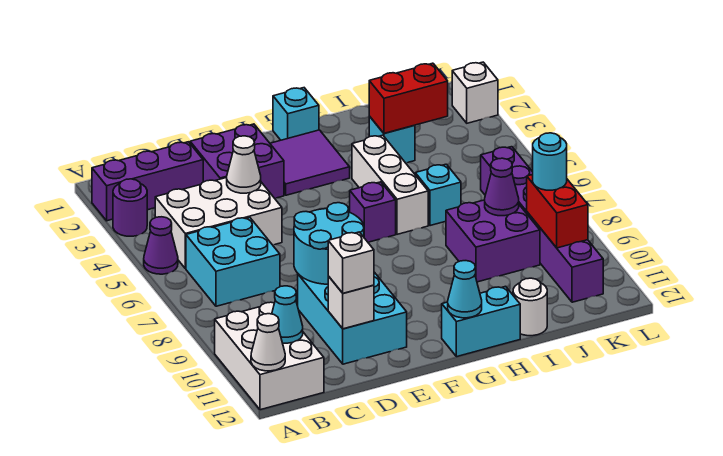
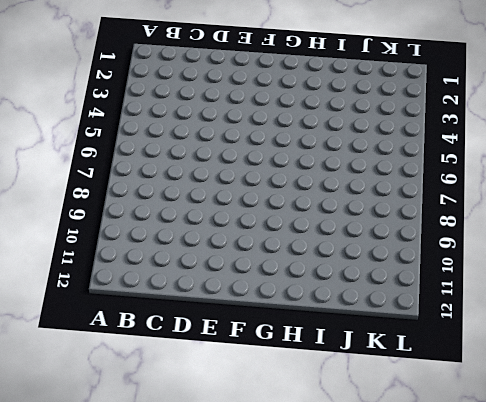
none -> purple 1x3 brick [92,142,203,221]
none -> purple 1x1 round brick [113,179,147,236]
none -> purple 1x1 cone [144,217,178,274]
none -> white 2x3 brick [215,302,324,410]

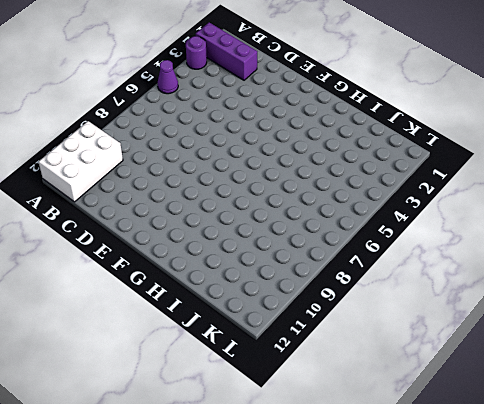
none -> white 2x3 brick [155,178,282,269]
none -> cyan 2x2 brick [186,217,280,306]
none -> purple 2x2 brick [190,124,284,198]
none -> cyan 2x3 brick [298,272,407,364]

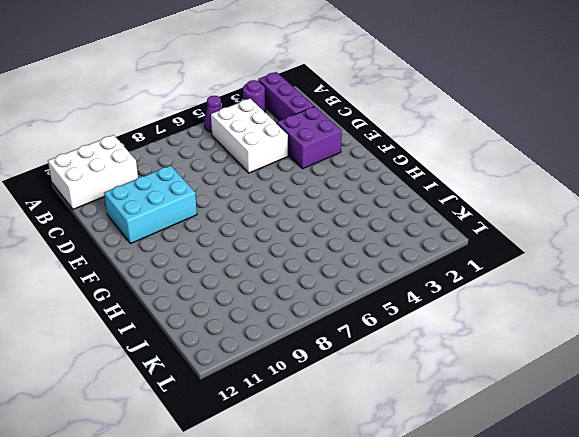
none -> cyan 2x2 brick [186,217,280,306]
none -> purple 2x2 tile [270,130,350,195]
none -> cyan 1x1 brick [273,88,319,140]
none -> purple 1x1 brick [350,182,396,242]

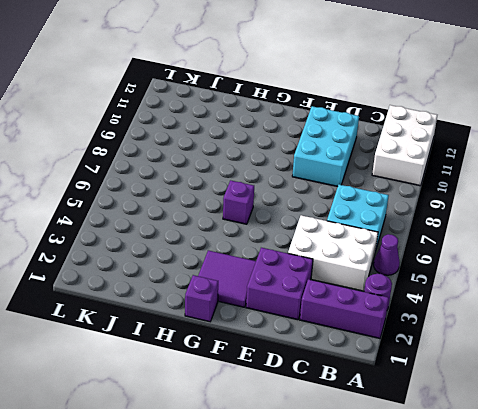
purple 1x1 brick [185,275,218,322] -> cyan 1x1 brick [273,88,319,140]
none -> cyan 1x2 brick [442,286,520,357]
none -> white 1x3 brick [352,135,428,234]
none -> cyan 1x1 brick [369,116,415,163]
none -> cyan 1x1 brick [415,164,461,226]

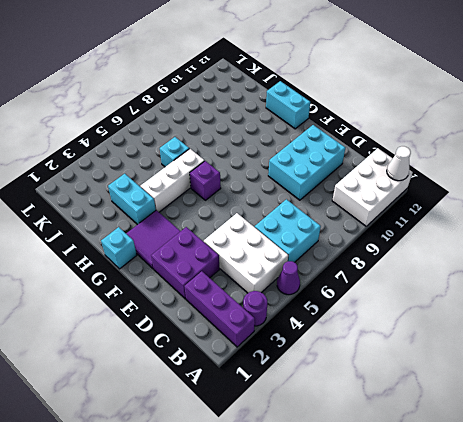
cyan 1x2 brick [108,174,156,225] -> cyan 1x1 brick [369,116,415,163]
none -> purple 2x2 brick [446,200,540,282]
none -> white 1x1 round brick [513,278,547,336]
none -> purple 1x6 brick [481,147,603,302]
none -> white 1x1 brick [452,62,498,123]

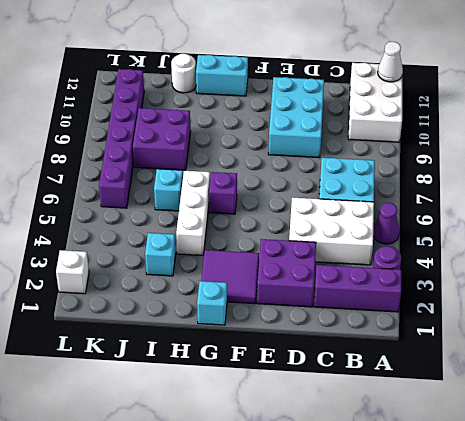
none -> cyan 1x1 cone [272,286,303,343]
none -> white 1x1 cone [227,136,261,193]
none -> cyan 2x2 round brick [294,203,364,284]
none -> white 1x1 brick [328,276,374,329]

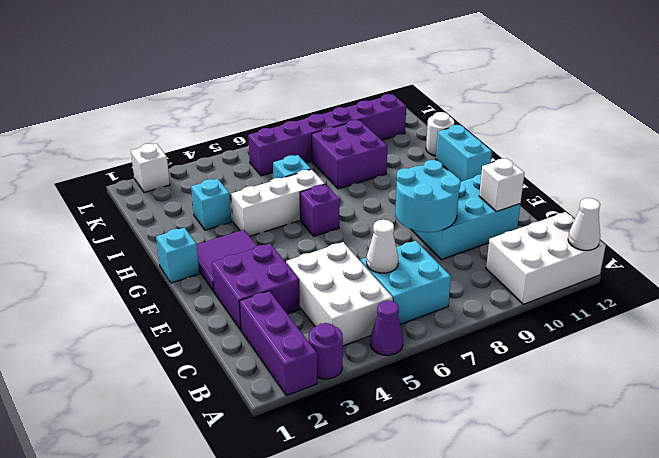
white 1x1 cone [367,220,398,273] -> white 1x1 cone moved to [227,136,261,193]
none -> cyan 1x1 cone [272,286,303,343]
none -> cyan 1x1 cone [448,261,482,318]
none -> red 1x2 brick [369,63,448,133]
none -> purple 1x1 cone [485,158,519,216]

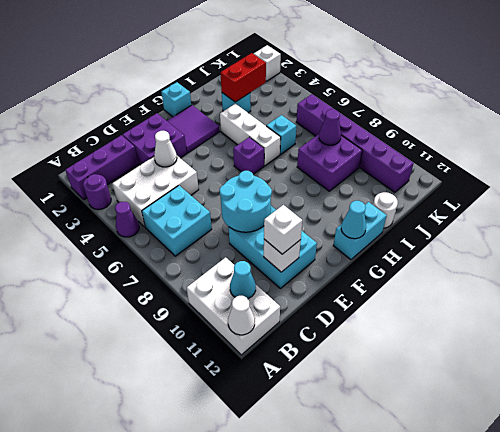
none -> red 1x2 brick [527,175,588,248]
none -> cyan 1x1 round brick [533,133,567,190]

